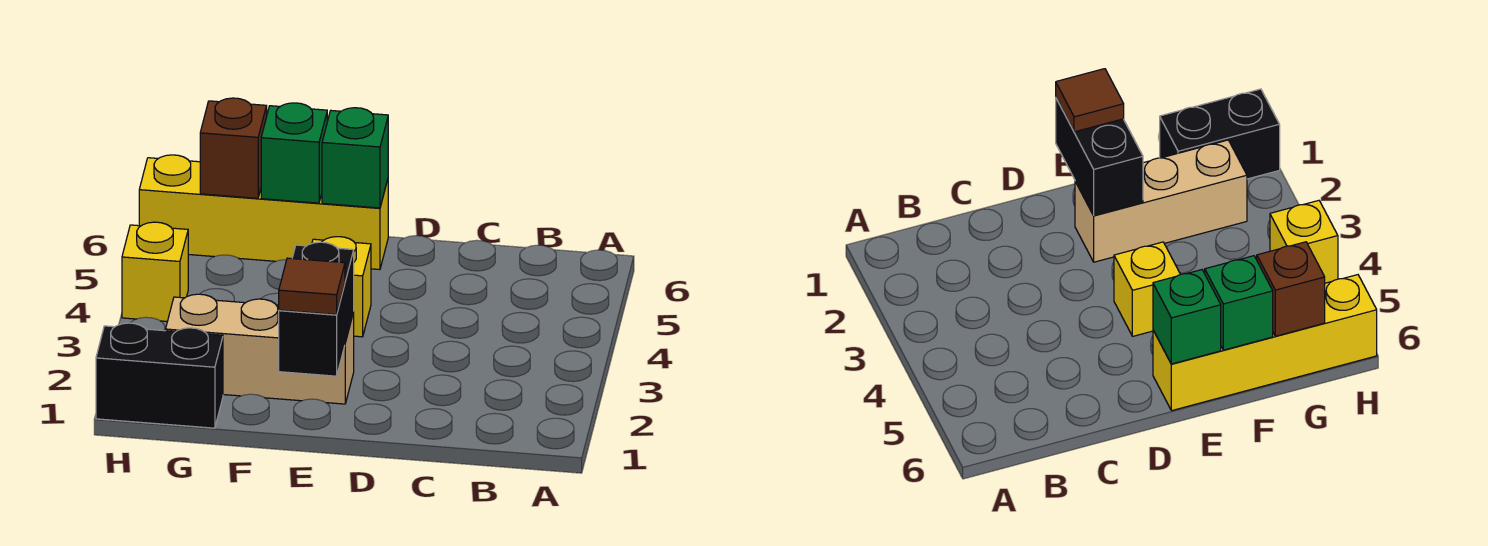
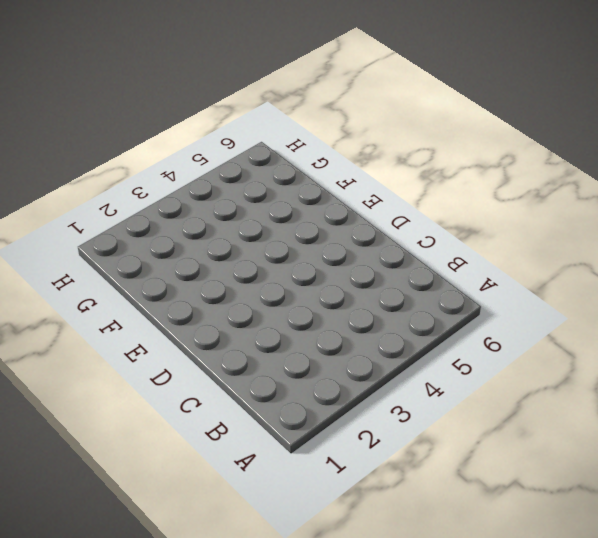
none -> tan 1x3 brick [166,294,354,404]
none -> yellow 1x1 brick [312,237,371,337]

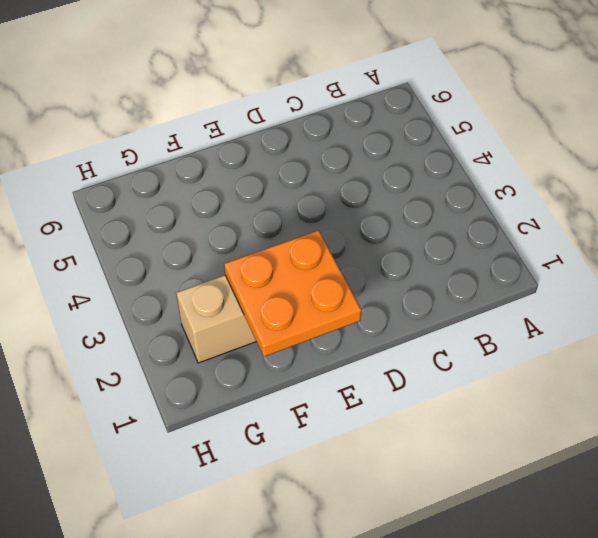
orange 2x2 plate [224,230,361,357] -> black 1x2 brick [279,242,354,376]
none -> yellow 1x1 brick [312,237,371,337]
none -> yellow 1x4 brick [139,155,388,270]

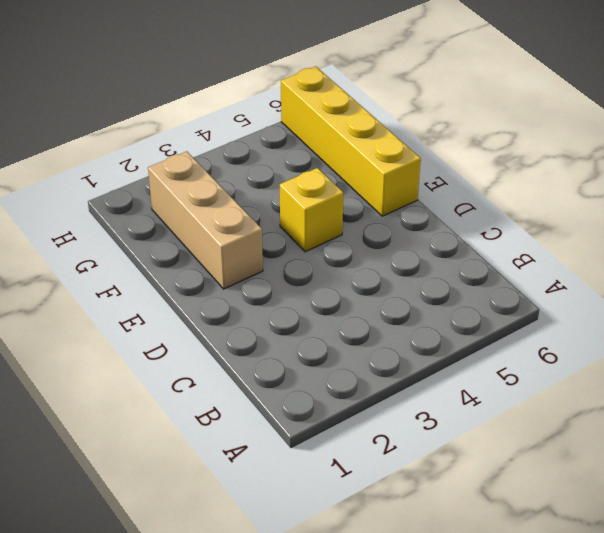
none -> black 1x2 brick [96,323,223,428]
none -> yellow 1x1 brick [122,222,188,321]

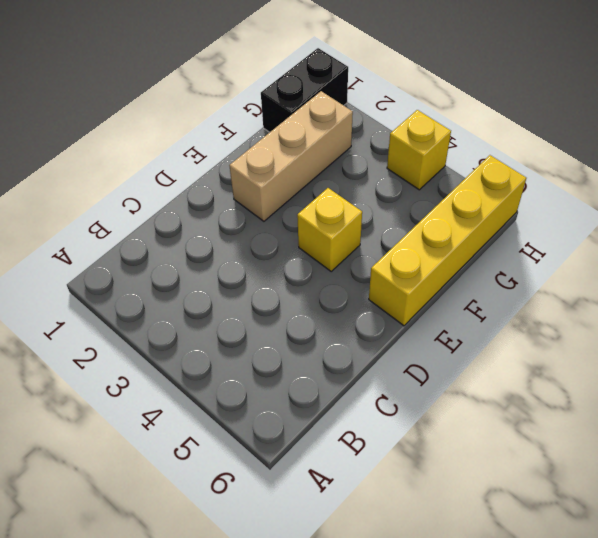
none -> black 1x2 brick [279,242,354,376]
none -> green 1x1 brick [322,108,388,208]

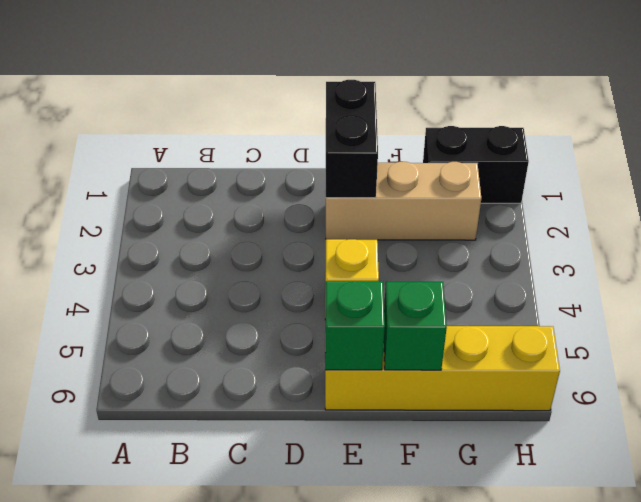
none -> yellow 1x1 brick [122,222,188,321]
none -> brown 1x1 brick [200,98,267,198]

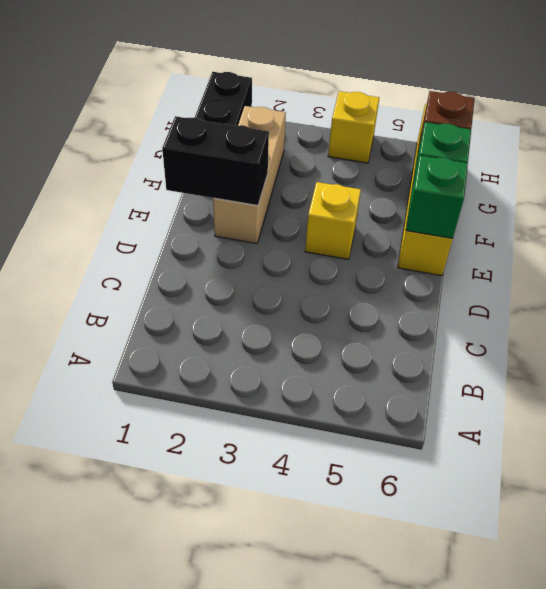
none -> brown 1x1 tile [279,258,345,315]

